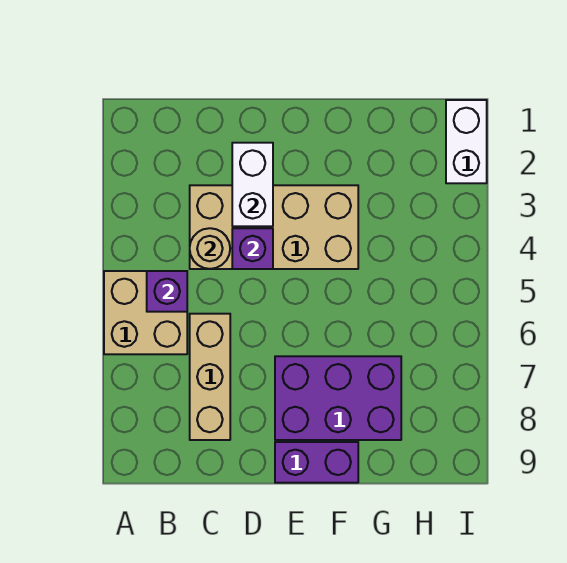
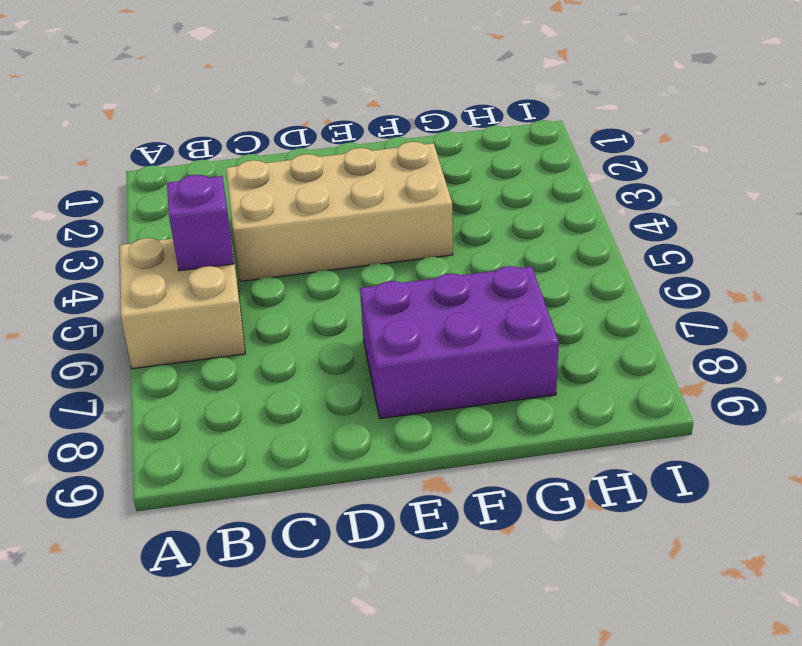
none -> tan 1x3 brick [190,314,230,440]
none -> purple 1x2 brick [275,442,358,483]

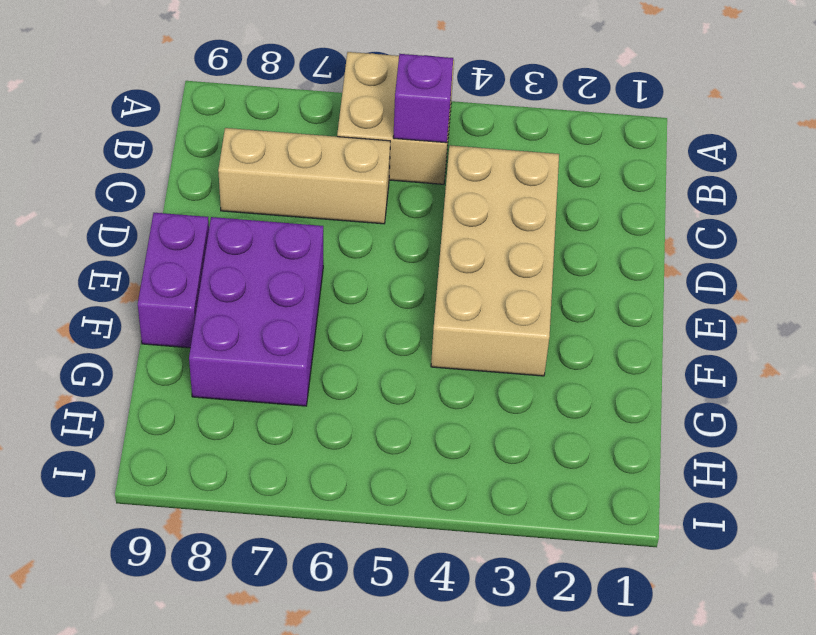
none -> white 1x2 brick [446,100,487,183]
none -> tan 1x1 round brick [190,228,230,269]

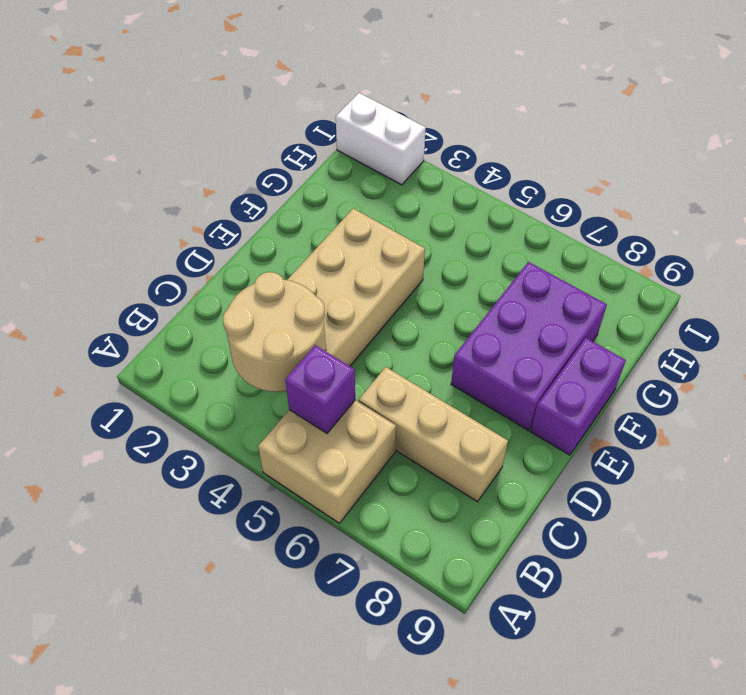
tan 2x2 round brick [223,272,326,392] -> tan 1x1 round brick [190,228,230,269]
none -> white 1x2 brick [232,143,273,226]
none -> purple 1x1 brick [232,228,273,269]

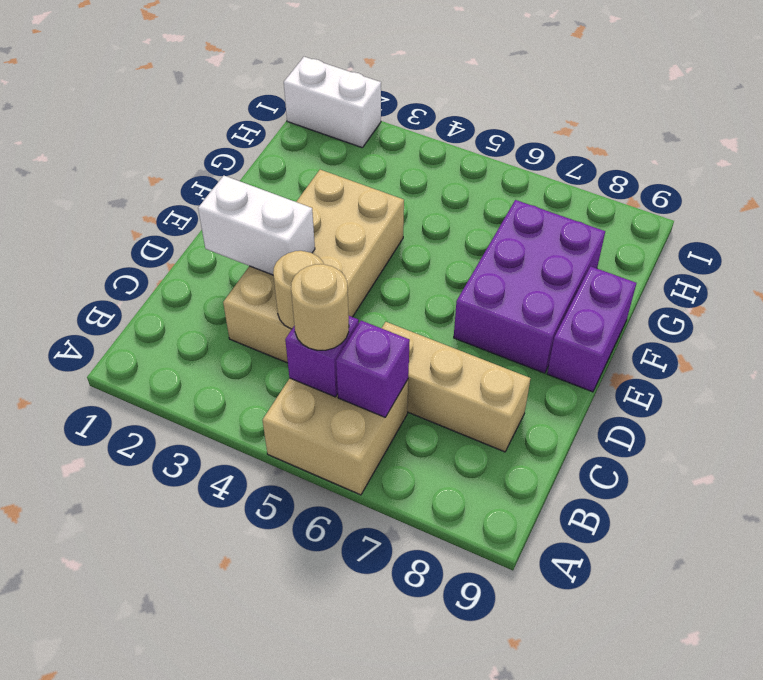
tan 1x1 round brick [291,264,349,350] -> none
purple 1x1 brick [336,321,410,417] -> purple 1x1 brick moved to [232,228,273,269]

